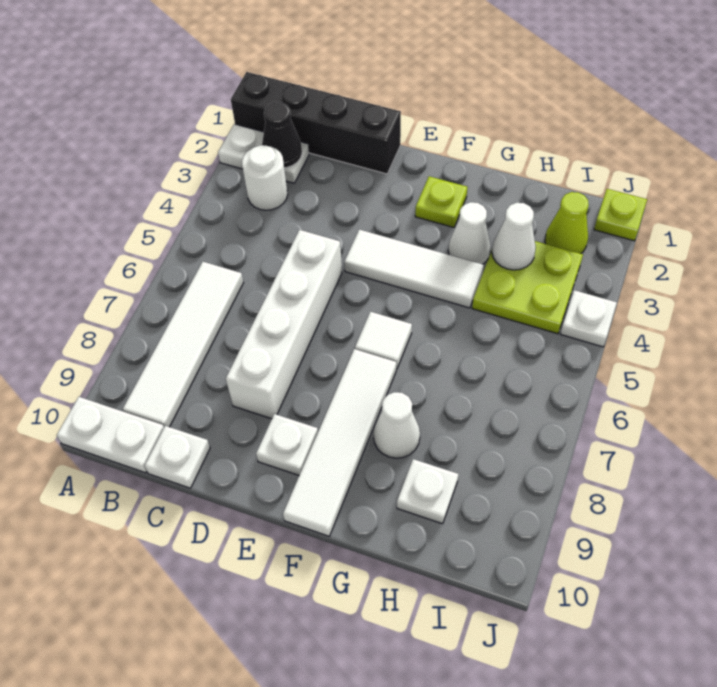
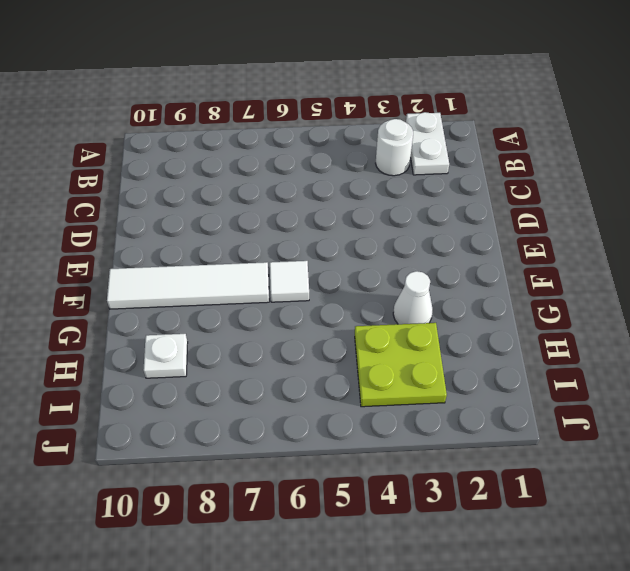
none -> black 1x4 brick [231,72,401,174]
none -> white 1x2 plate [57,397,164,473]
none -> white 1x4 tile [123,262,243,427]

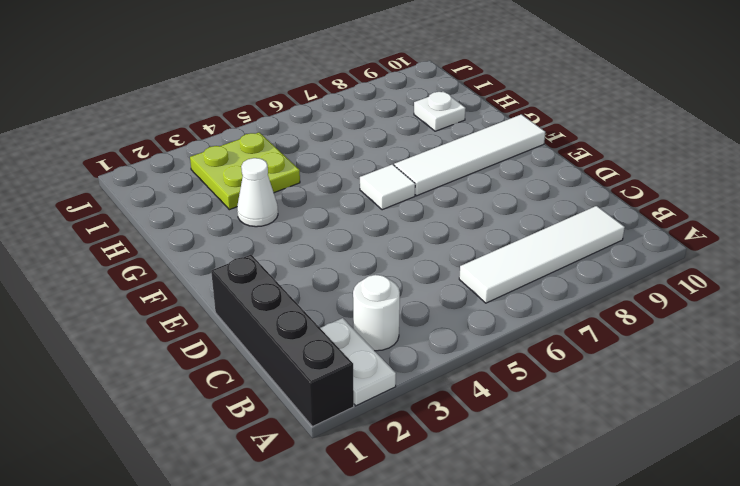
none -> white 1x2 plate [57,397,164,473]
none -> white 1x1 plate [145,426,210,488]
none -> white 1x4 brick [226,230,342,419]

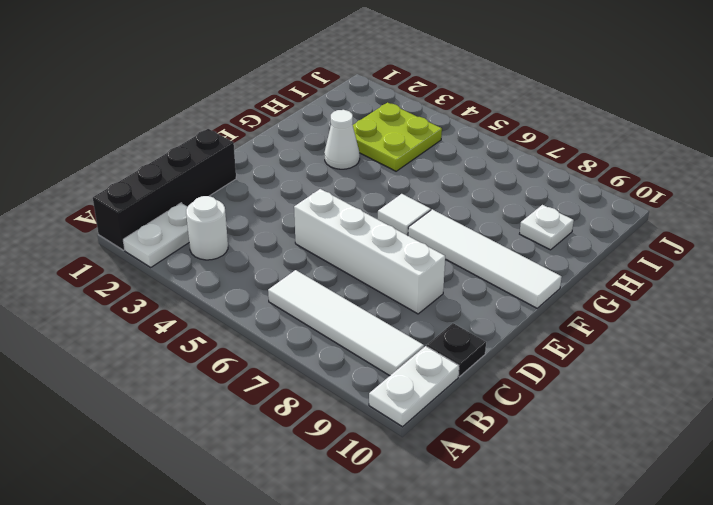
black 1x1 plate [427,323,486,377] -> white 1x1 plate [145,426,210,488]
none -> white 1x3 tile [344,230,484,308]
none -> white 1x1 plate [256,414,318,475]
none -> lime 1x1 plate [415,176,467,227]

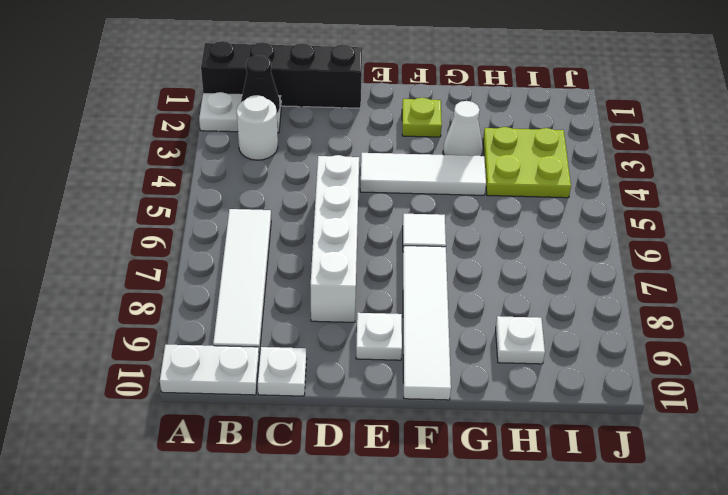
none -> white 1x1 cone [373,392,420,458]
none -> lime 1x1 cone [545,192,589,254]
none -> lime 1x1 plate [594,189,647,241]

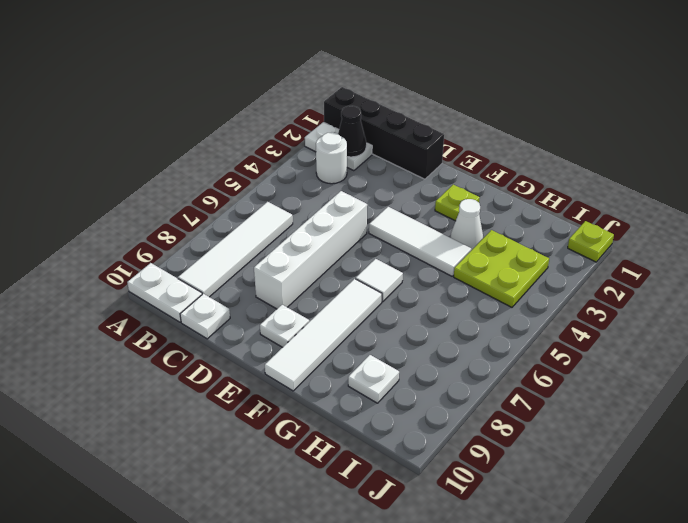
none -> white 1x1 cone [373,392,420,458]
none -> lime 1x1 cone [545,192,589,254]
none -> white 1x1 plate [561,290,617,347]

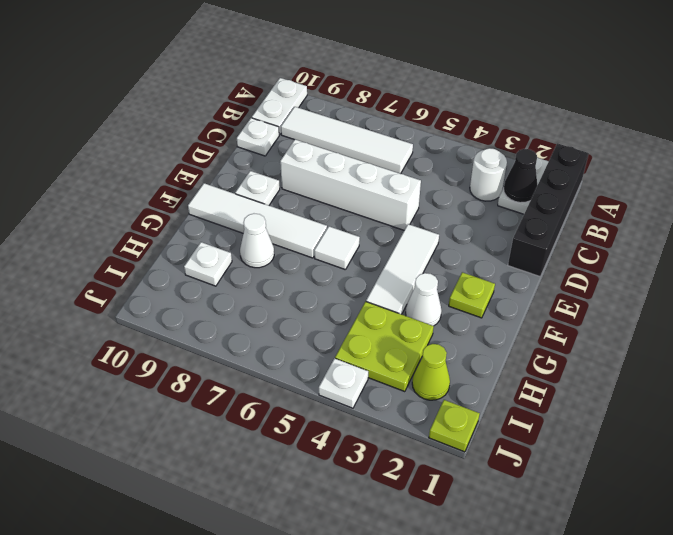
none -> white 1x1 cone [492,203,536,270]

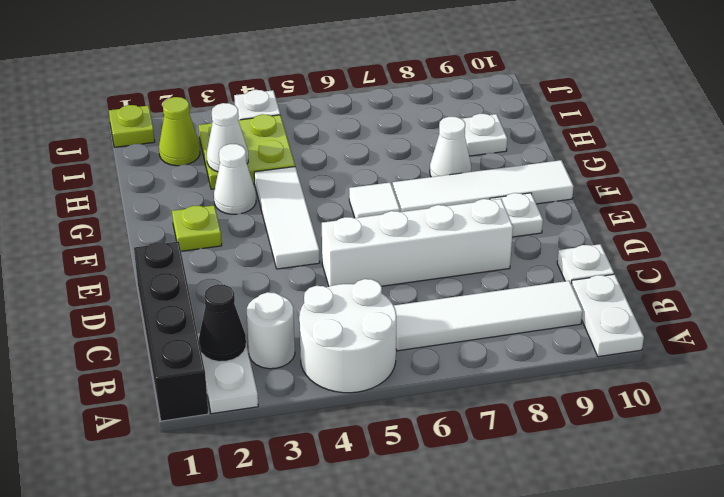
white 2x2 round brick [299,279,396,393] -> none

